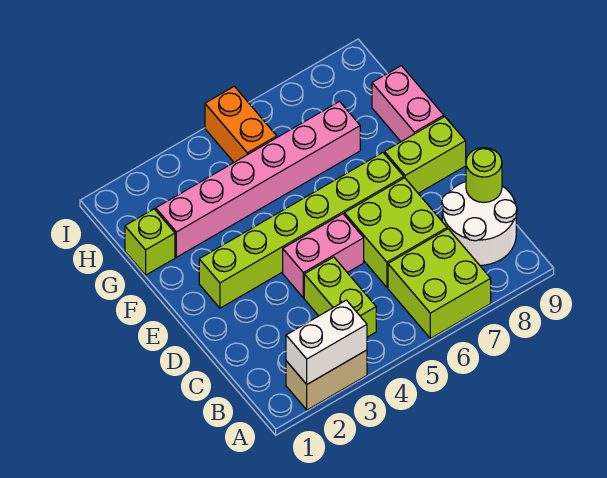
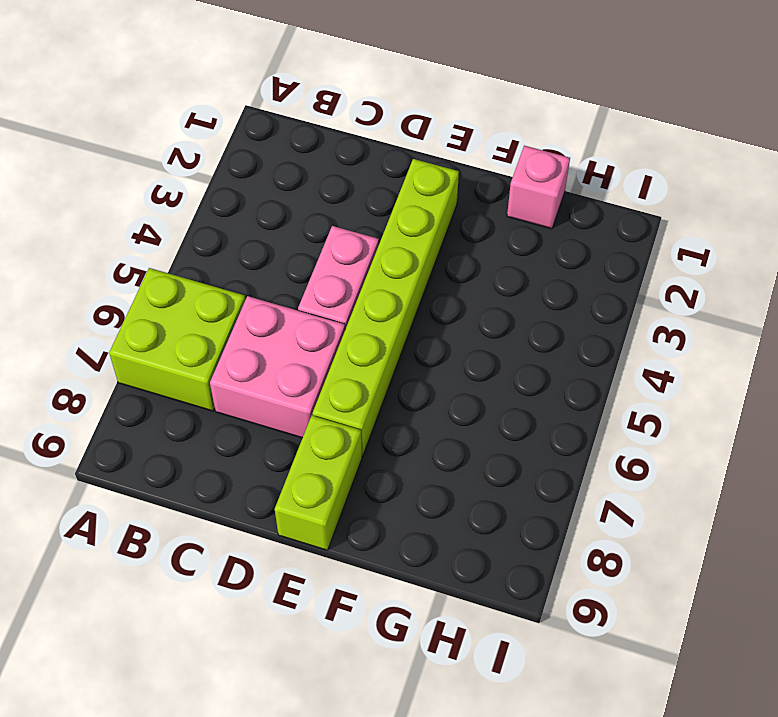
pink 2x2 brick [210,296,345,438] -> lime 2x2 brick [344,178,447,287]
pink 1x1 brick [507,146,570,229] -> lime 1x1 brick [125,209,175,275]
none -> tan 1x2 brick [286,350,367,410]
none -> lime 1x2 brick [304,257,376,337]
none -> white 2x2 round brick [442,182,517,265]

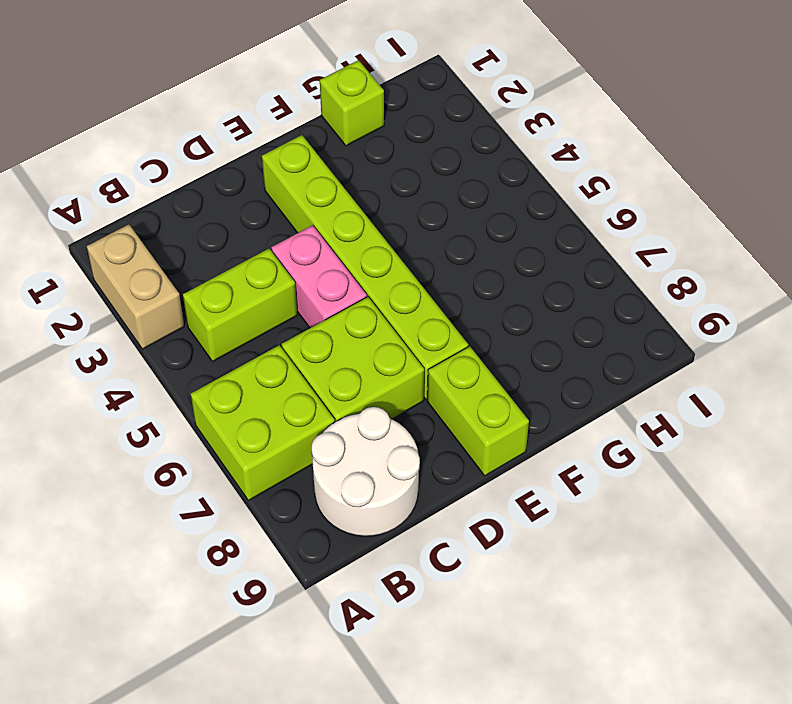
none -> pink 1x2 brick [372,66,444,142]
none -> pink 1x6 brick [156,102,360,257]
none -> orange 1x2 brick [205,86,277,162]

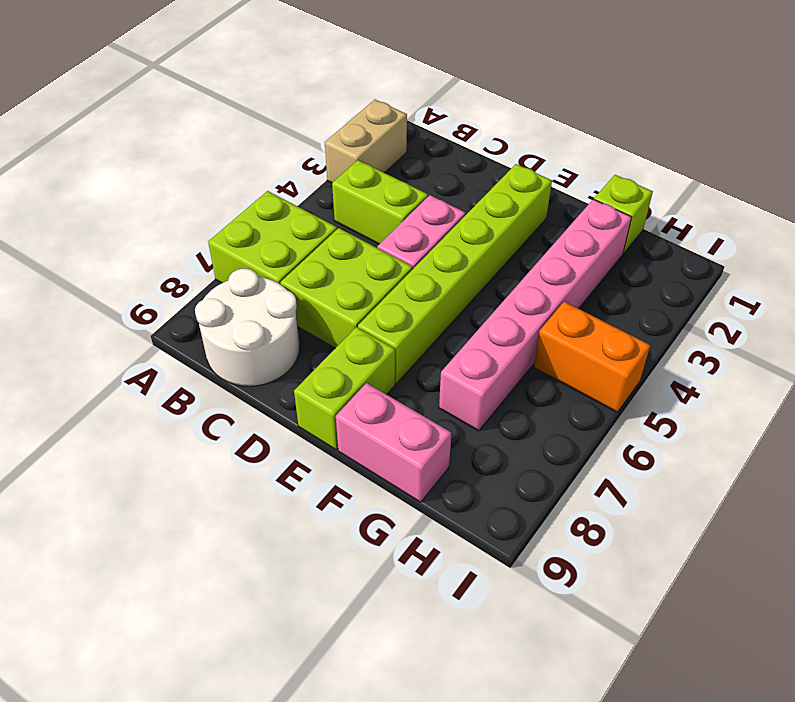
none -> white 1x2 brick [286,300,367,384]
none -> lime 1x1 round brick [466,148,502,203]

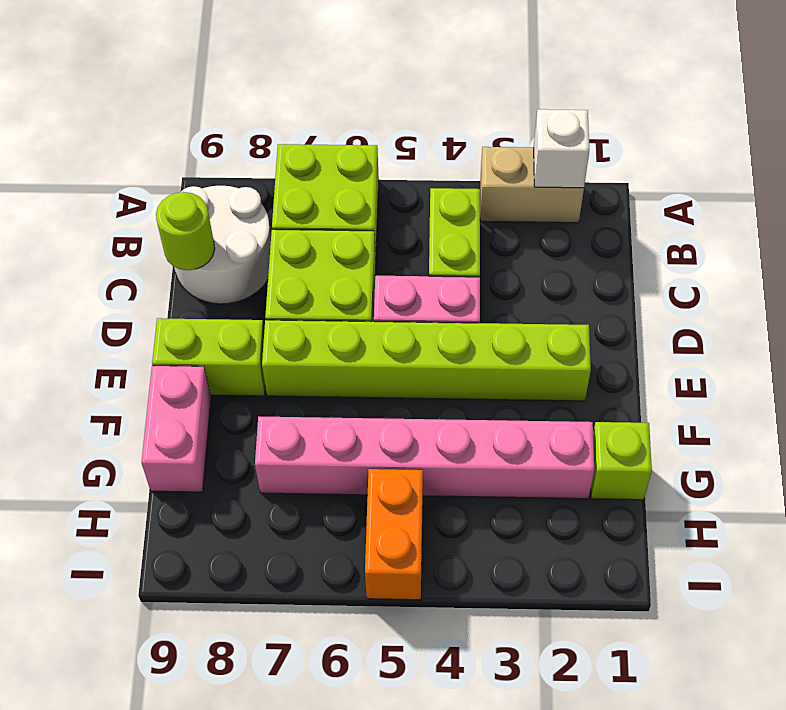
white 1x1 brick [534,109,589,188] -> white 1x2 brick [286,300,367,384]

